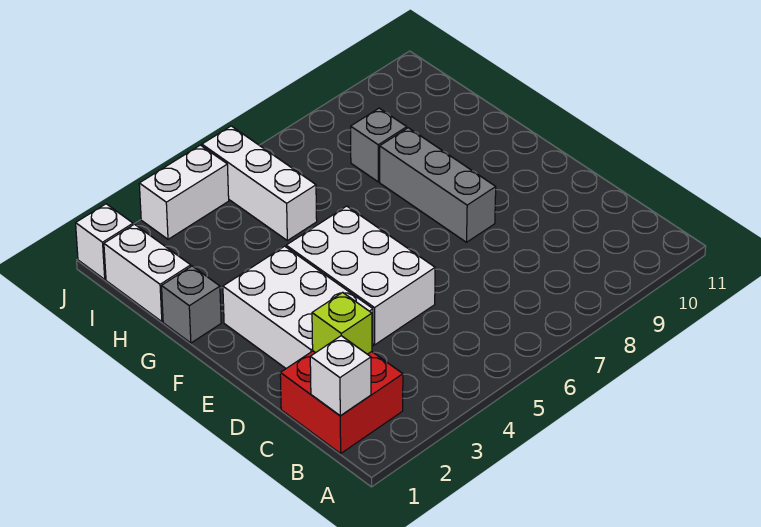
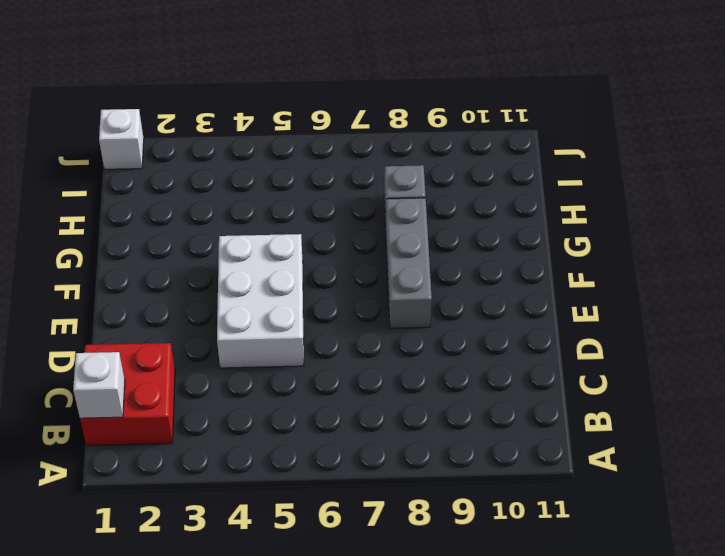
none -> white 2x3 brick [223,246,373,368]
none -> grey 1x1 brick [162,266,221,343]
none -> white 1x2 brick [104,224,191,322]

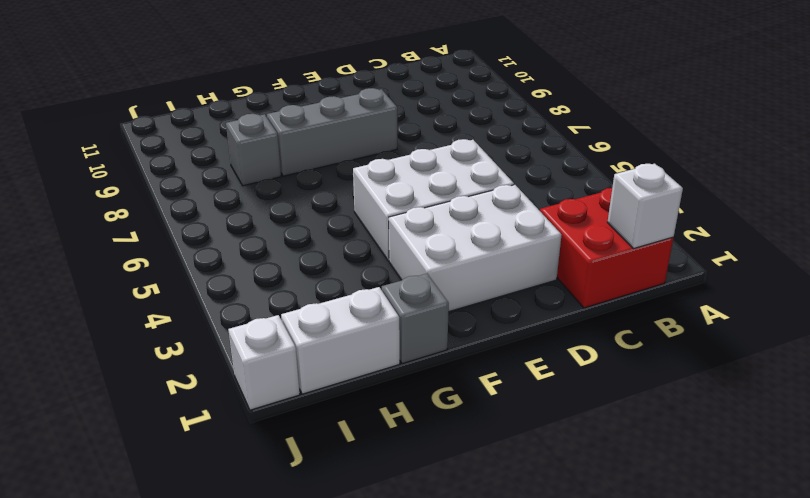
none -> white 1x3 brick [202,126,317,241]
none -> white 1x2 brick [139,145,229,239]
none -> lime 1x1 brick [312,292,372,354]

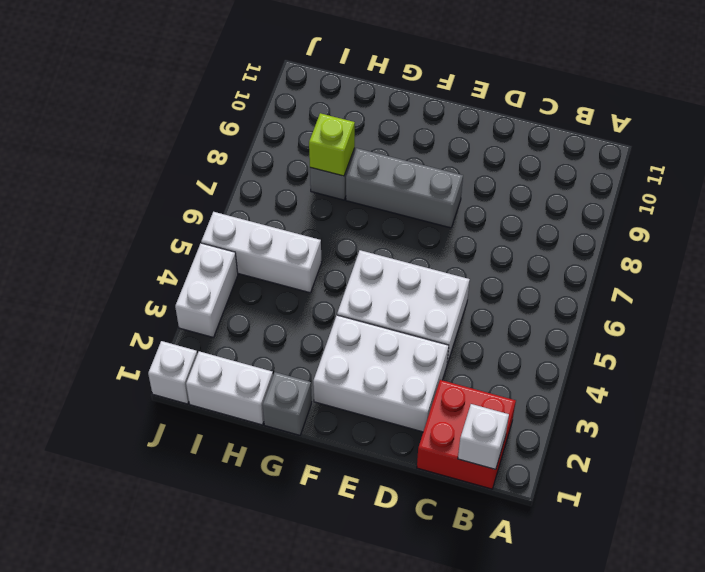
lime 1x1 brick [309,113,355,176] -> lime 1x1 brick moved to [312,292,372,354]

